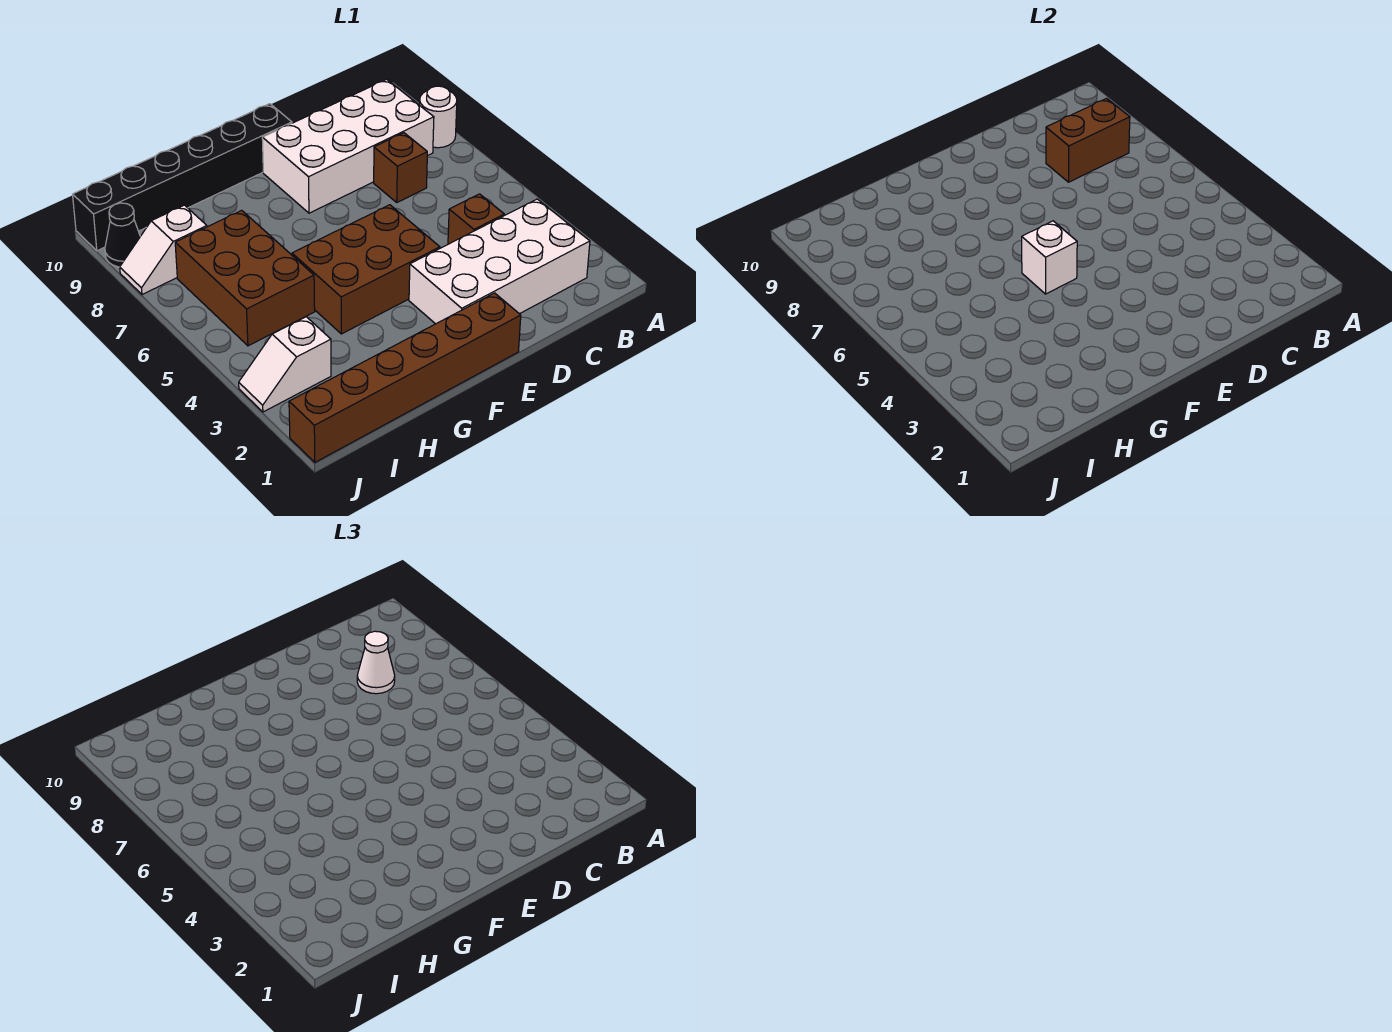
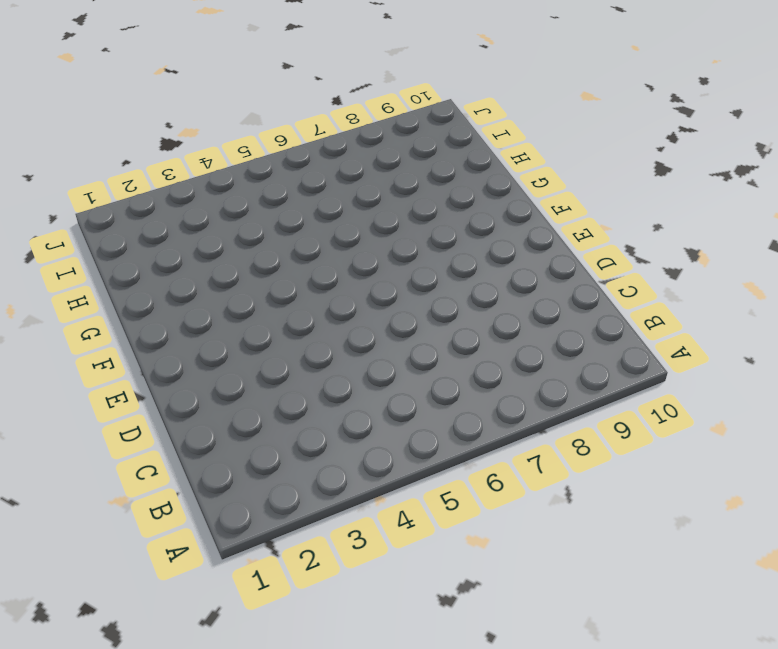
none -> white 1x1 round brick [420,86,457,148]
none -> white 2x4 brick [409,199,590,324]
none -> white 2x4 brick [262,79,434,213]

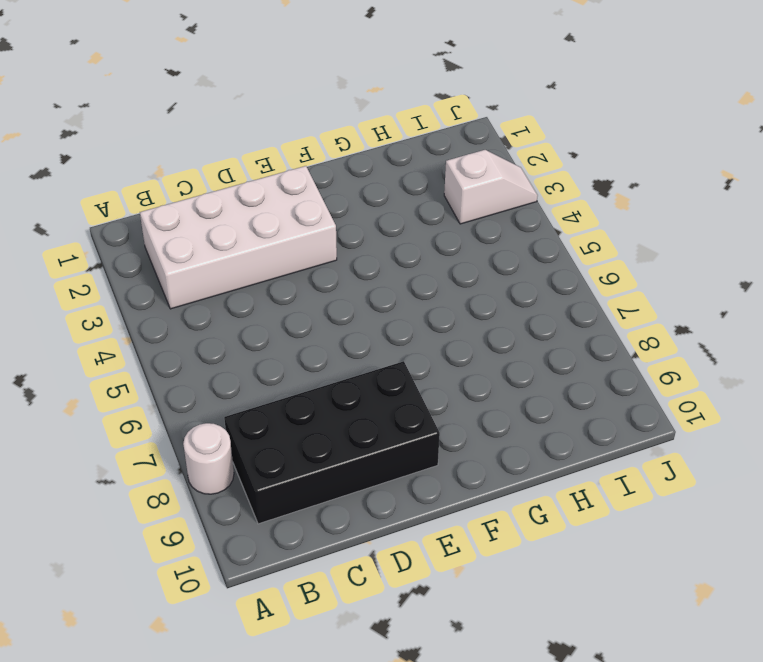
black 2x4 brick [224,361,440,524] -> white 2x4 brick [262,79,434,213]
none -> brown 1x1 brick [448,194,504,244]
none -> brown 1x1 brick [374,133,427,202]
none -> brown 1x6 brick [289,293,521,462]

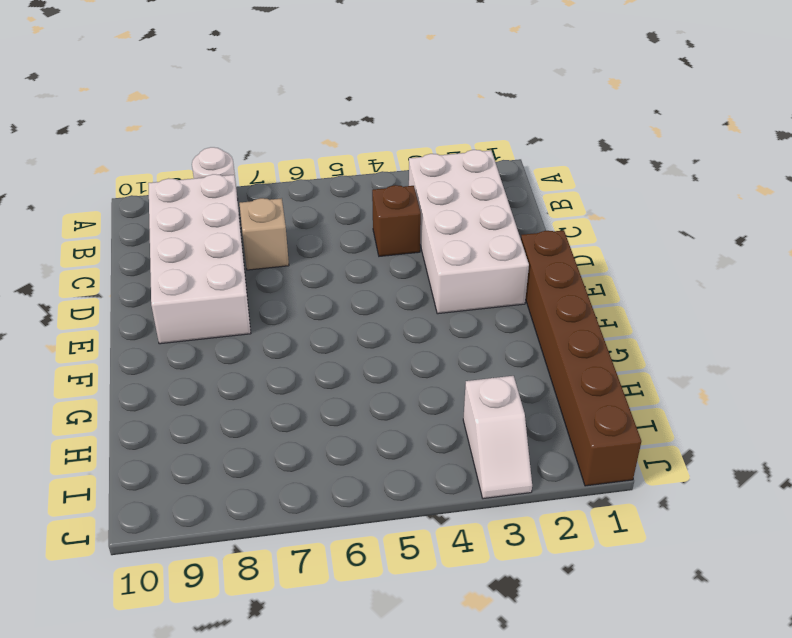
tan 1x1 brick [239,198,289,270] -> brown 1x1 brick [374,133,427,202]
none -> brown 2x3 brick [292,205,440,334]
none -> black 1x6 brick [73,104,292,251]
none -> brown 2x3 brick [175,210,315,346]

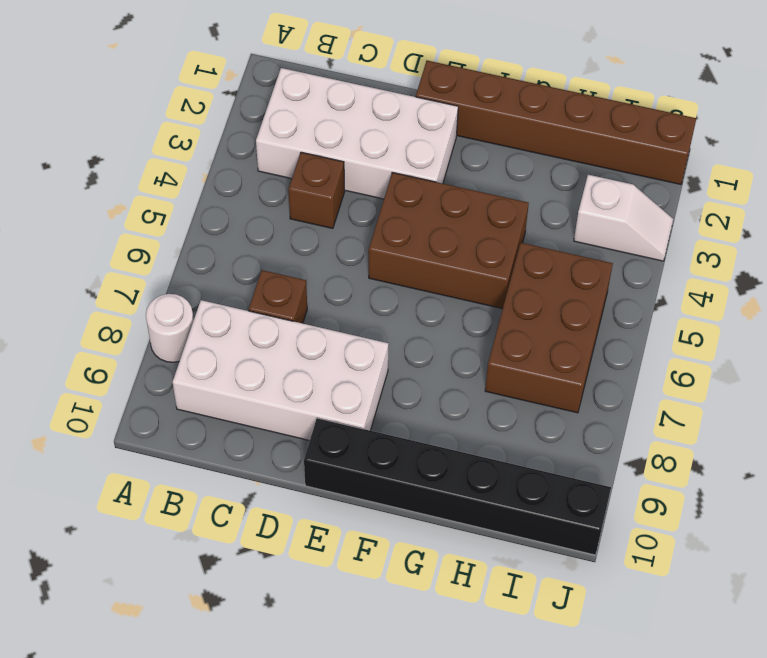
none -> white 1x2 slope [120,205,207,295]
none -> black 1x1 cone [105,203,140,267]
none -> brown 1x2 brick [1046,98,1130,182]

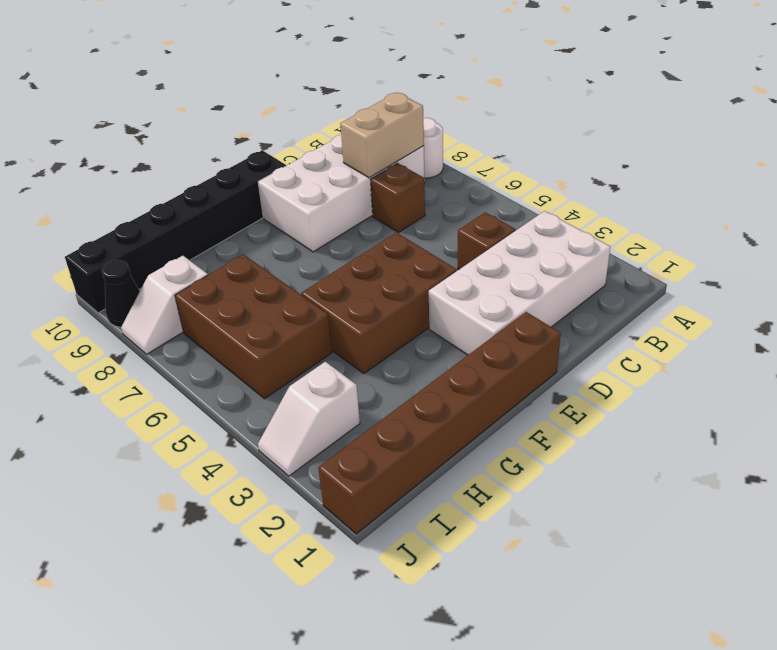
tan 1x2 brick [340,92,424,178] -> brown 1x2 brick [1046,98,1130,182]
none -> white 1x1 brick [1022,221,1077,294]
none -> white 1x1 cone [357,631,395,694]

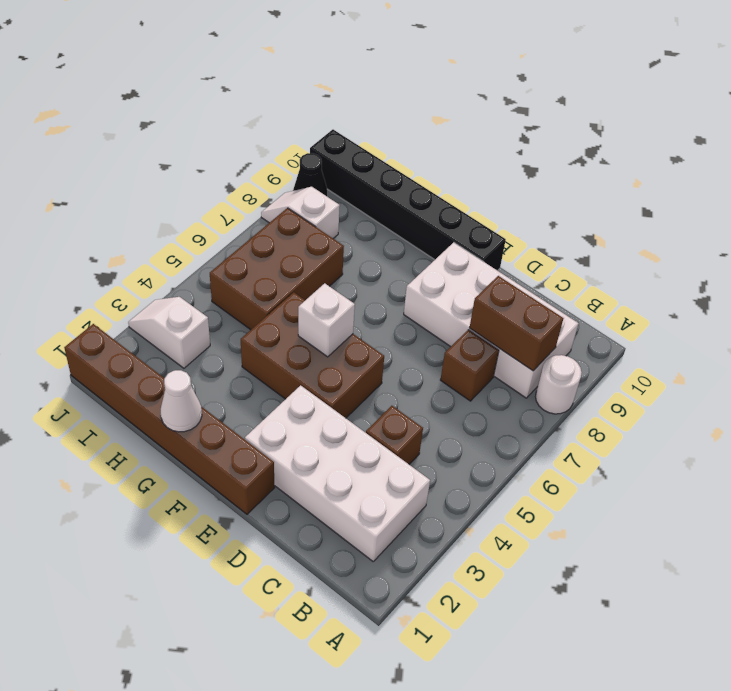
white 1x1 cone [161,370,202,432] -> white 1x1 cone moved to [357,631,395,694]

